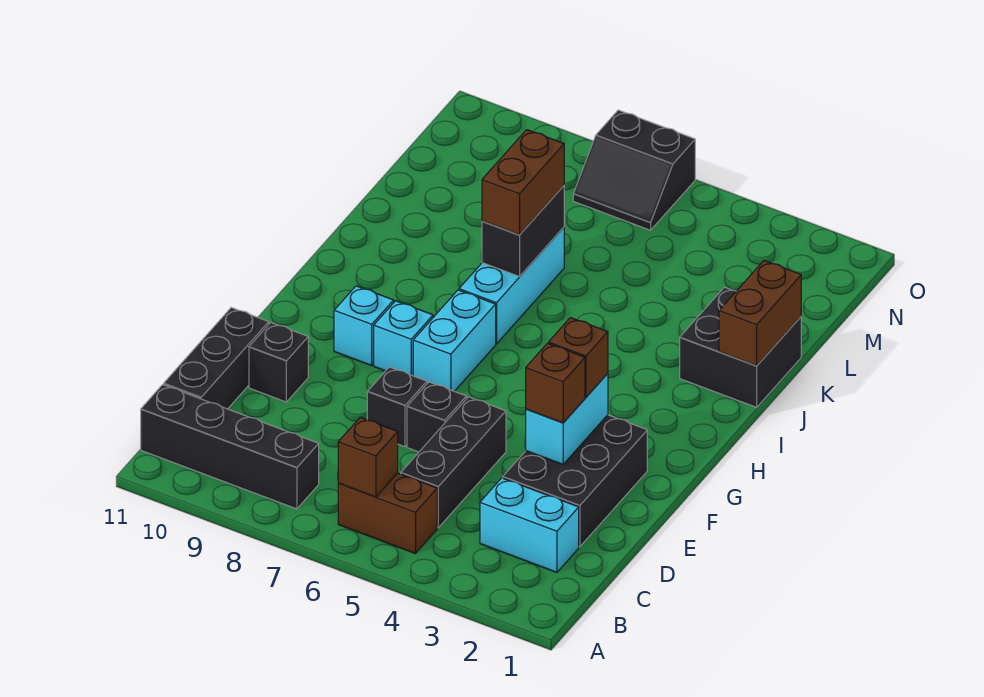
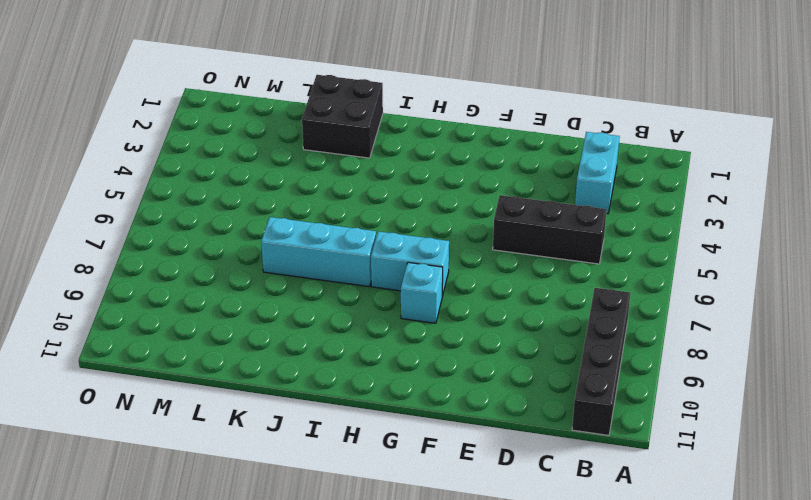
none -> brown 1x2 brick [338,473,437,554]
none -> black 1x3 brick [164,308,269,409]
none -> black 2x3 brick [503,415,647,547]

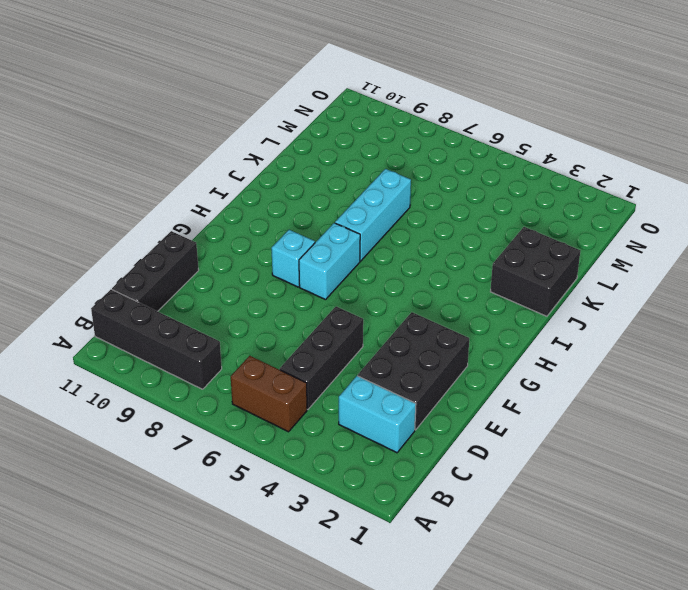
none -> black 1x1 brick [407,382,466,452]
none -> black 1x1 brick [367,367,427,447]
none -> black 1x1 brick [249,323,308,402]

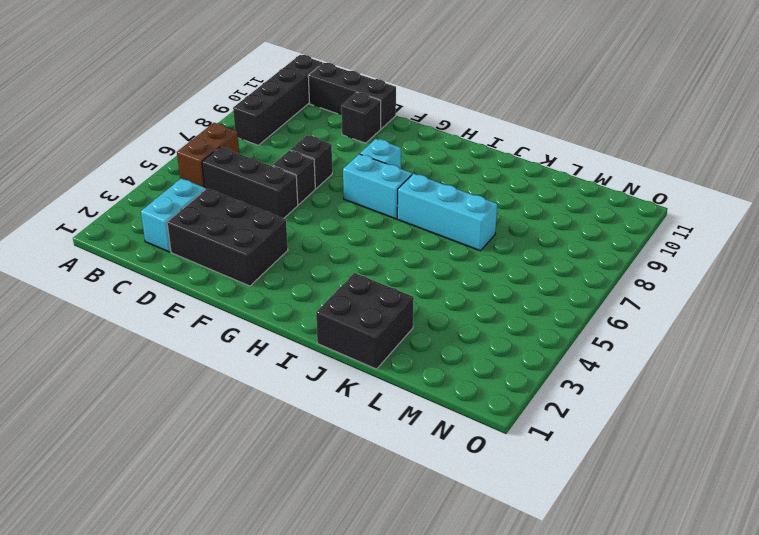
none -> cyan 1x1 brick [334,286,394,365]
none -> black 2x2 slope [573,110,695,230]
none -> brown 1x1 brick [338,417,398,497]

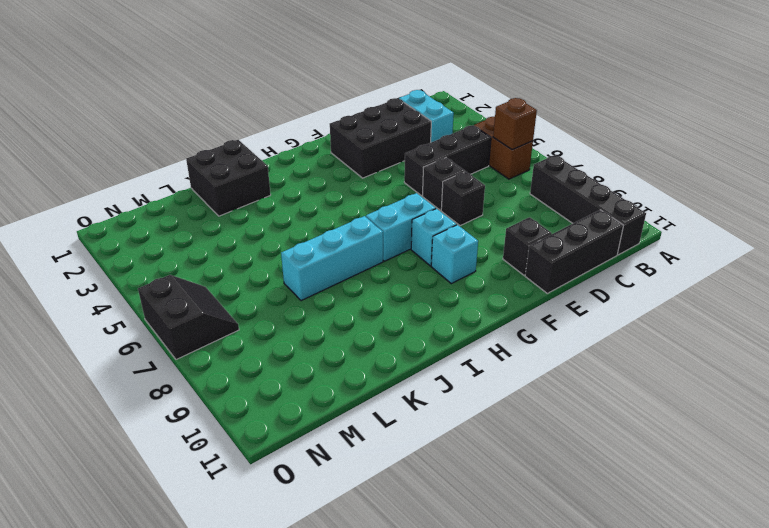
none -> cyan 1x2 brick [526,373,608,464]
none -> brown 1x2 brick [719,261,801,366]
none -> black 1x2 brick [482,186,564,277]

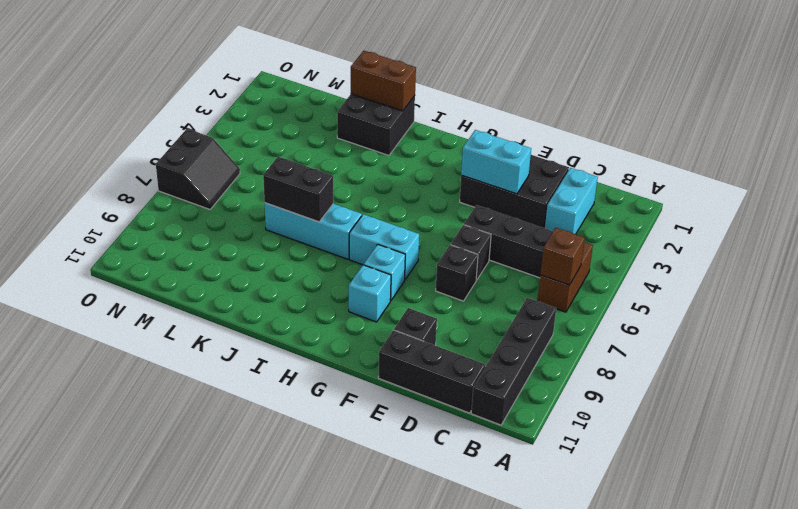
none -> brown 1x1 brick [526,343,585,423]
none -> brown 1x1 brick [549,318,608,397]
none -> brown 1x2 brick [482,130,564,235]

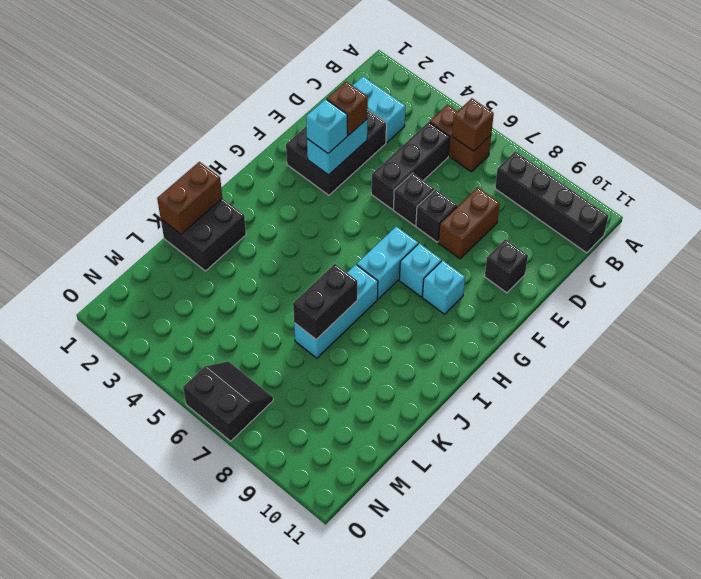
brown 1x2 brick [438,187,500,259] -> brown 1x2 brick moved to [482,130,564,235]
cyan 1x1 brick [306,99,347,153] -> brown 1x1 brick [549,318,608,397]
none -> black 1x3 brick [164,308,269,409]

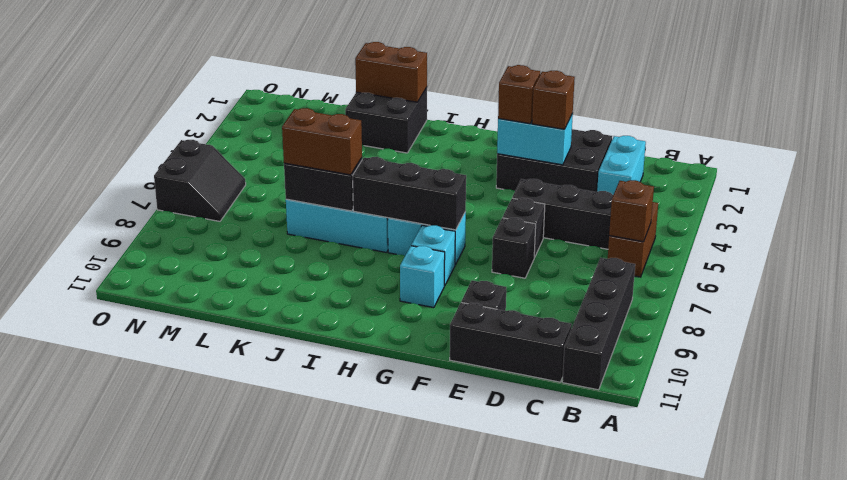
black 1x3 brick [353,157,466,230] -> none

